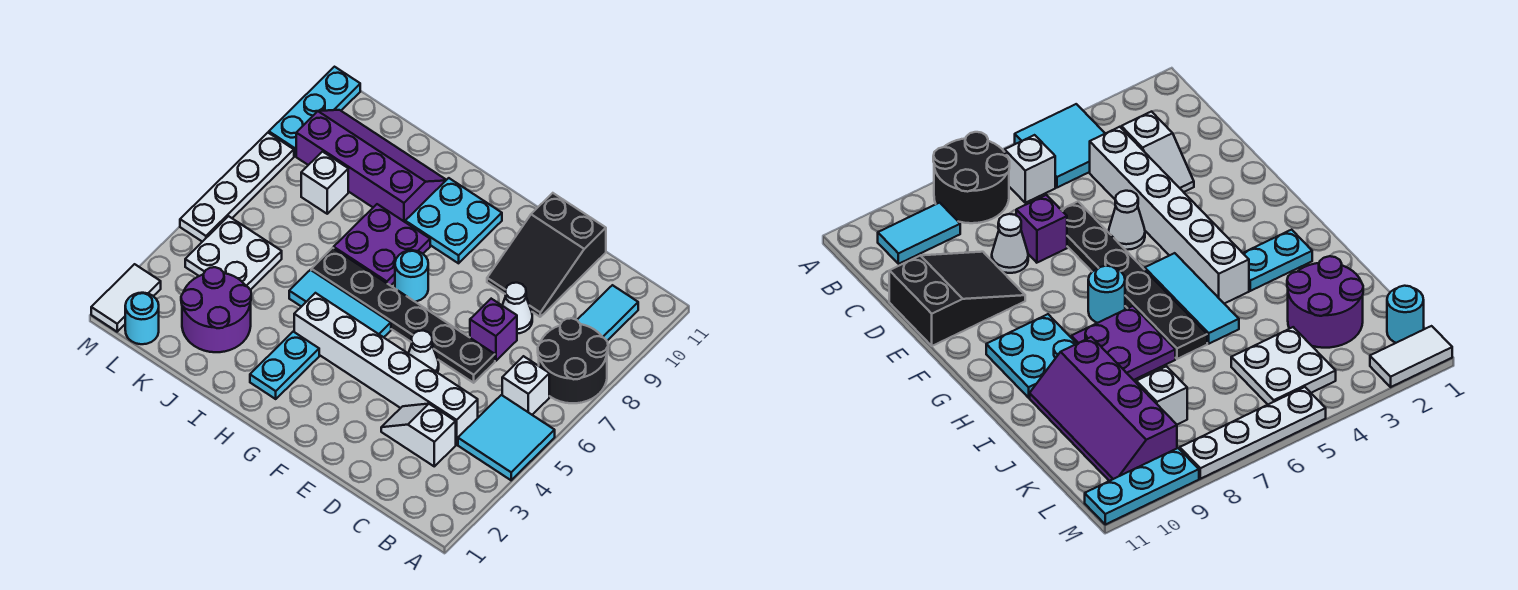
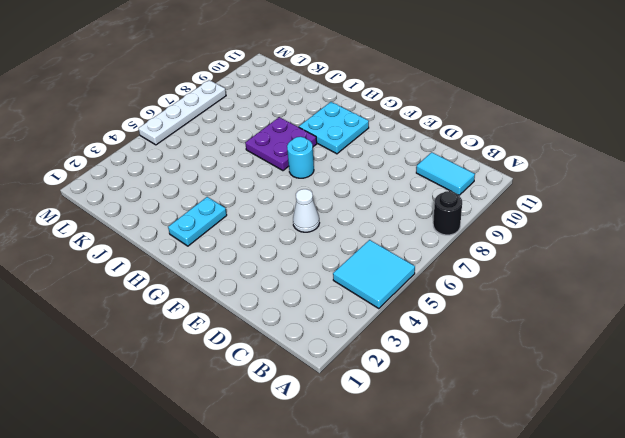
black 1x1 round brick [433,191,462,235] -> black 2x2 round brick [538,318,608,403]
cyan 1x2 tile [416,152,475,195] -> cyan 1x2 tile turned to [577,285,638,341]
none -> white 1x1 brick [502,356,549,415]
none -> white 1x2 slope [381,404,456,466]
none -> white 1x6 brick [294,293,478,445]

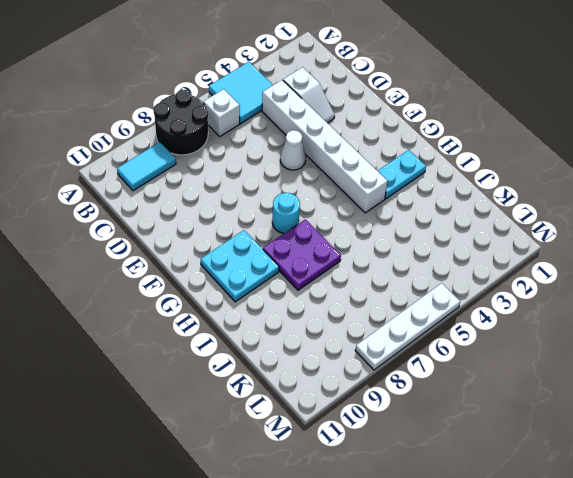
none -> black 1x6 plate [311,248,495,383]
none -> purple 1x1 brick [470,299,517,361]
none -> white 1x1 cone [502,283,532,333]

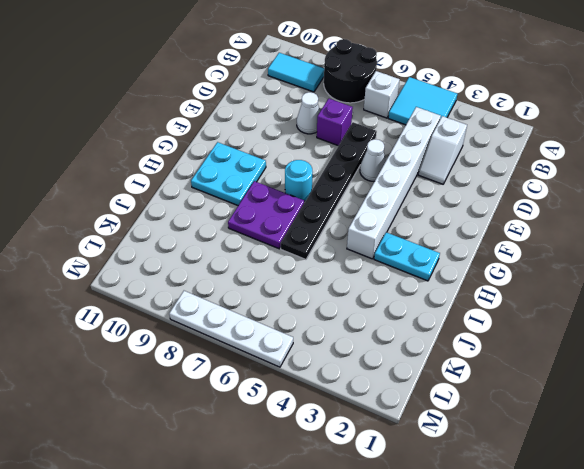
none -> black 2x3 slope [487,193,606,317]
none -> cyan 1x3 tile [289,270,391,337]
none -> purple 2x4 slope [296,110,446,222]

